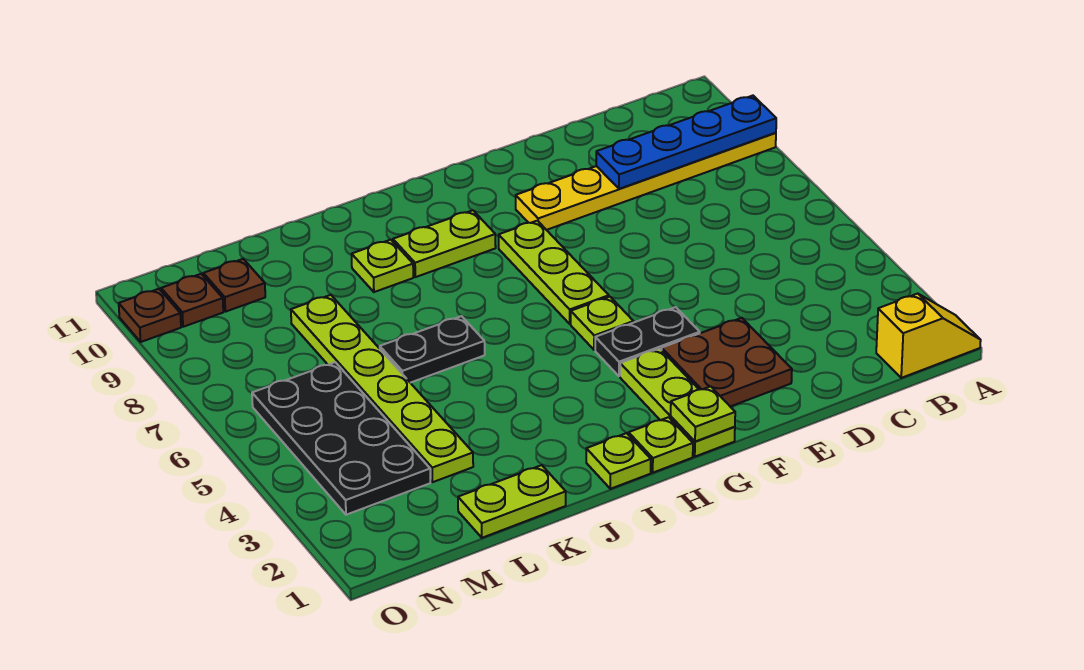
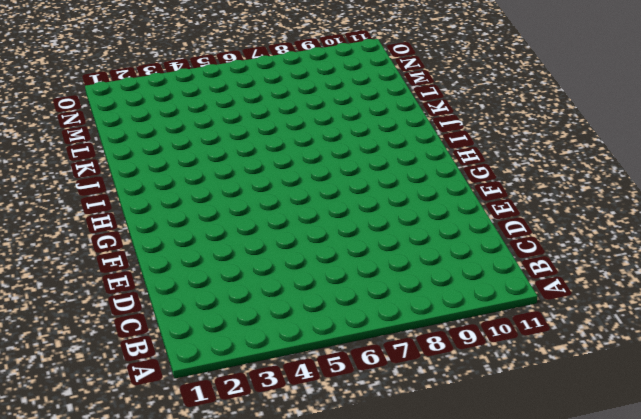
none -> yellow 1x2 slope [876,294,981,378]
none -> yellow 1x6 plate [516,133,776,230]
none -> brown 2x2 plate [662,318,792,407]

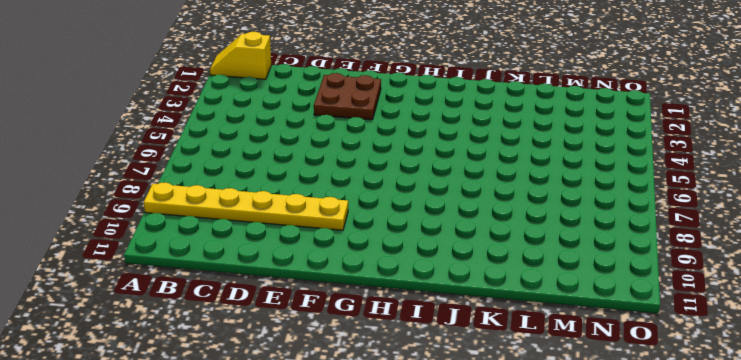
none -> black 1x2 plate [595,307,700,376]
none -> lime 1x3 plate [620,349,735,457]
none -> lime 1x1 plate [571,297,634,350]

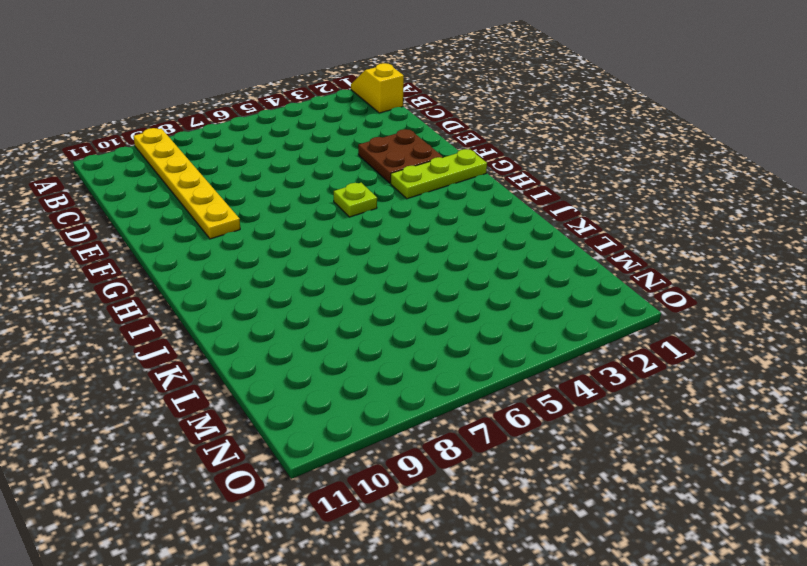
none -> black 1x2 plate [595,307,700,376]
none -> lime 1x3 plate [499,221,609,324]
none -> lime 1x1 plate [629,417,693,473]

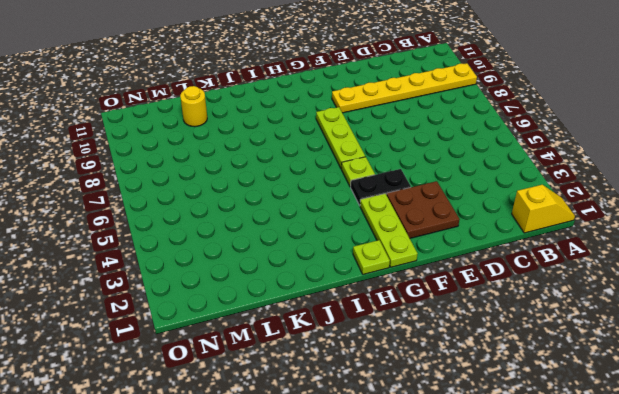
yellow 1x1 round brick [180,86,207,127] -> none
none -> lime 1x2 plate [393,210,496,277]
none -> lime 1x1 plate [586,433,651,489]
none -> black 1x2 plate [380,316,485,383]

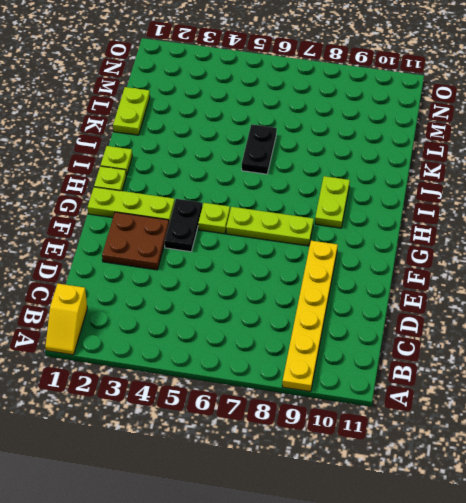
none -> lime 1x1 plate [352,240,413,292]
none -> lime 1x6 plate [291,295,473,482]
none -> black 2x4 plate [252,362,430,515]

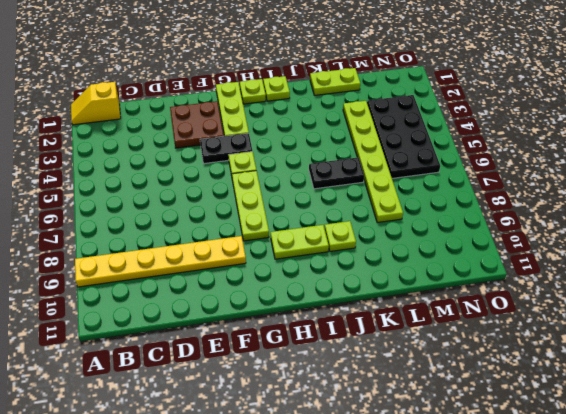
none -> brown 1x1 plate [203,259,265,312]
none -> brown 1x1 plate [161,274,223,327]
none -> brown 1x1 plate [119,289,181,342]

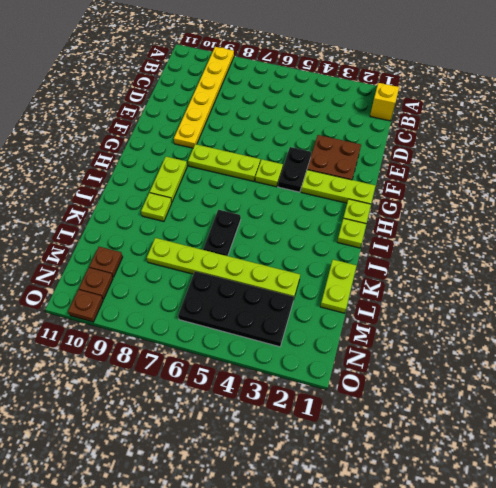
none -> blue 1x4 plate [596,96,776,189]
none -> lime 1x1 plate [671,386,735,442]

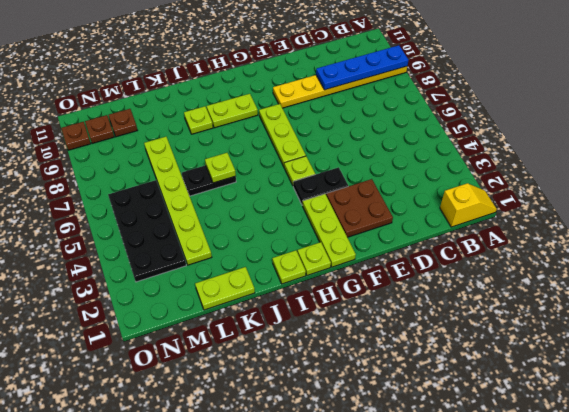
lime 1x1 plate [205,153,236,183] -> lime 1x1 plate moved to [671,386,735,442]

